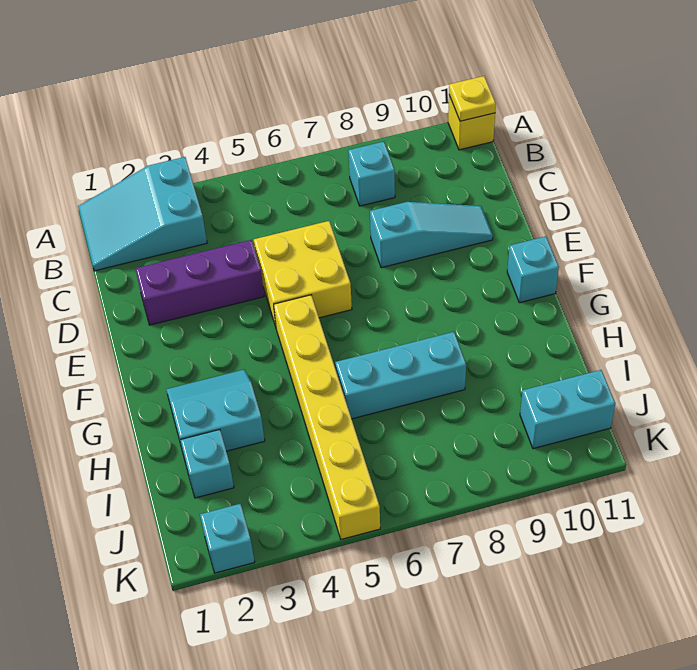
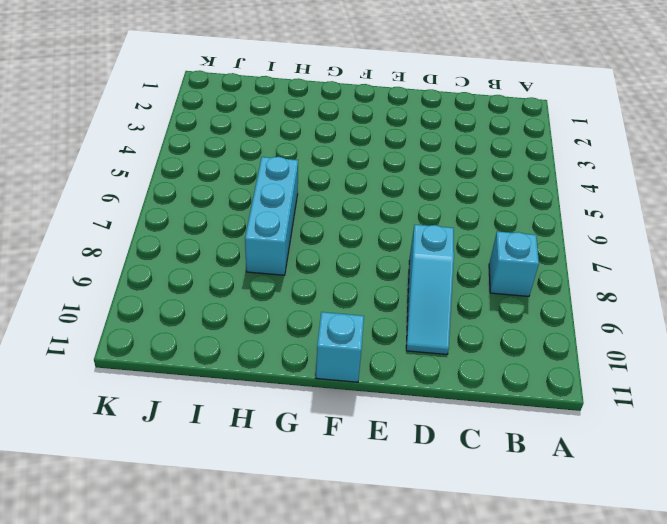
none -> cyan 2x3 slope [78,157,207,271]
none -> yellow 1x1 brick [448,95,495,150]
none -> purple 1x3 brick [135,240,264,325]

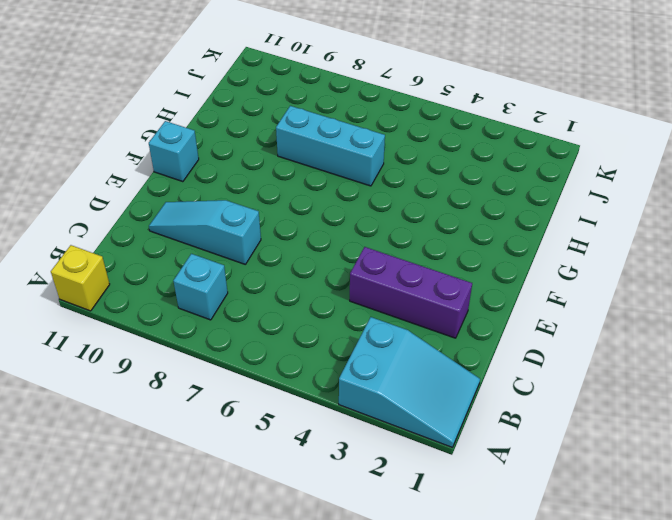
none -> yellow 2x2 brick [254,221,352,326]
none -> yellow 1x6 brick [274,295,380,539]
none -> cyan 2x2 slope [166,370,265,455]

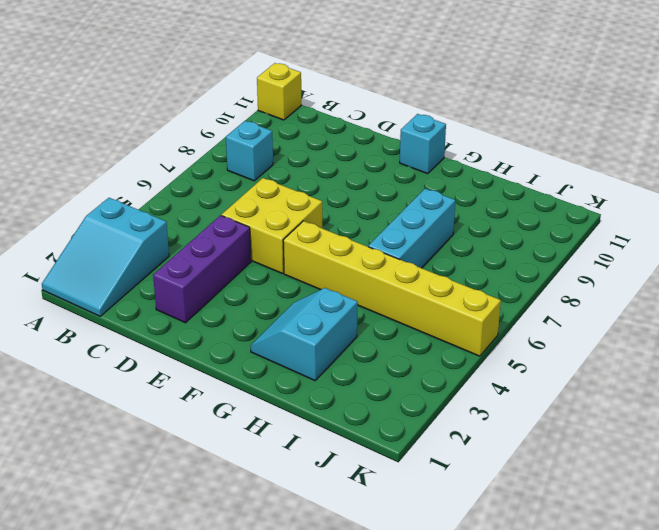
none -> cyan 1x3 slope [370,202,493,268]
none -> cyan 1x1 brick [180,430,234,498]
none -> cyan 1x2 brick [520,370,615,449]

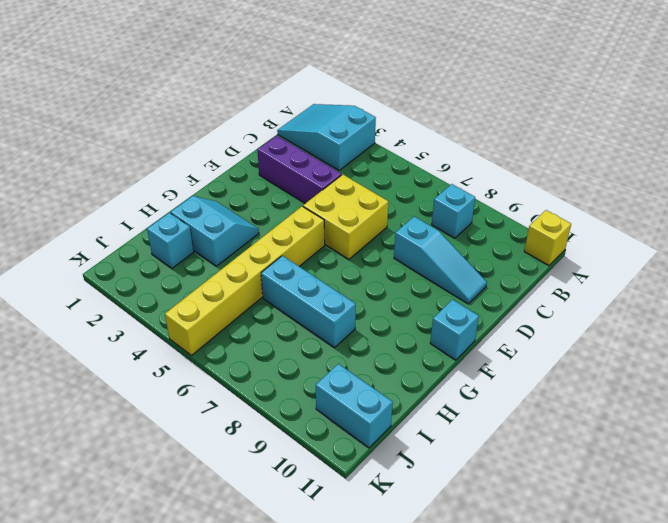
none -> cyan 1x1 brick [200,504,255,573]
none -> yellow 1x1 plate [449,76,496,121]

